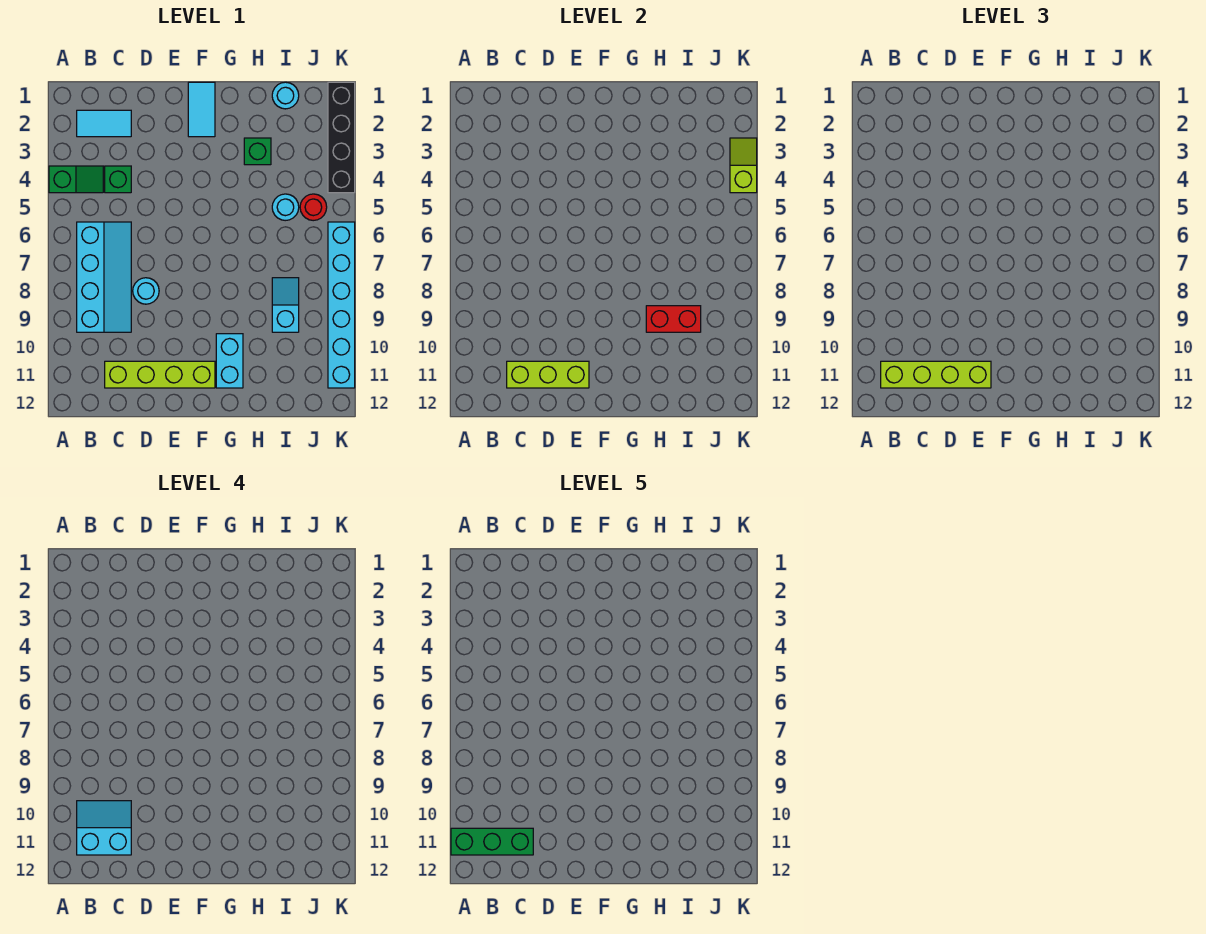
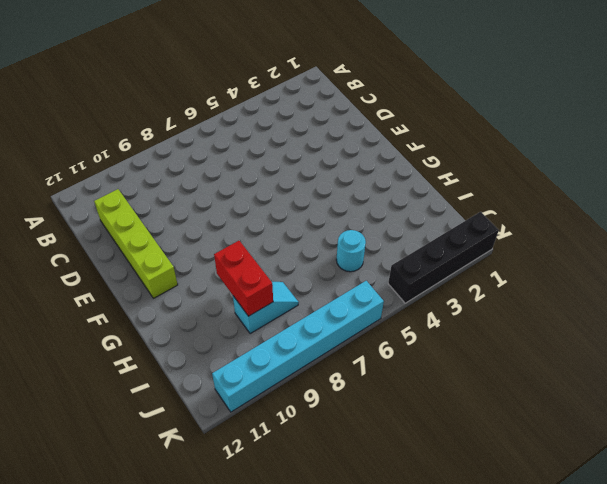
none -> green 1x2 slope [49,166,103,193]
none -> cyan 1x2 tile [77,110,131,137]
none -> cyan 2x4 slope [77,222,131,332]

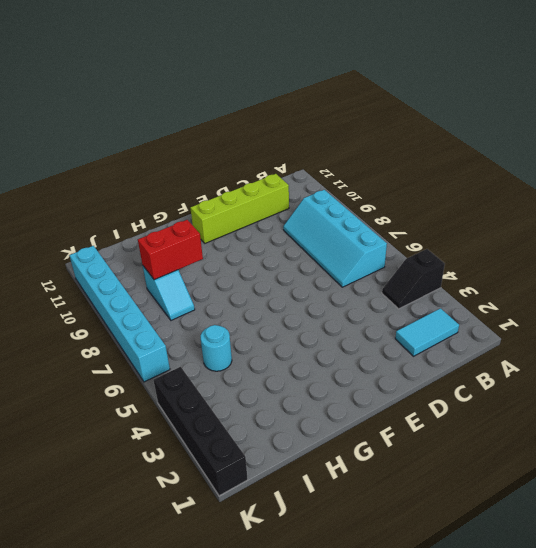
black 1x2 slope [382,249,445,309] -> green 1x2 slope [49,166,103,193]
none -> green 1x1 brick [105,166,131,193]
none -> cyan 1x1 round brick [133,278,159,304]
none -> cyan 1x2 tile [188,82,215,137]

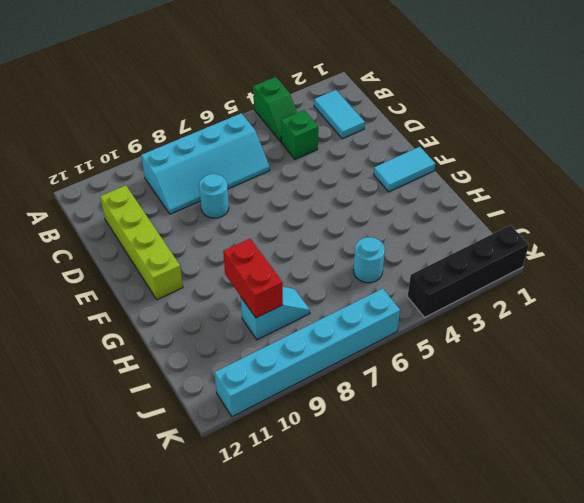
none -> cyan 1x2 brick [216,334,243,388]
none -> green 1x1 brick [244,138,271,165]
none -> cyan 1x1 round brick [272,82,299,109]

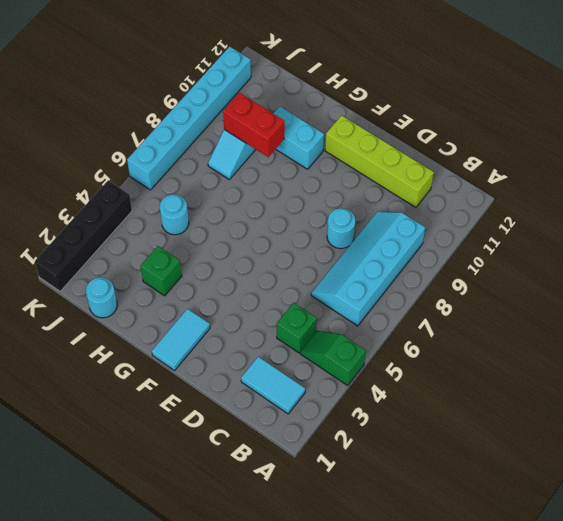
cyan 1x2 brick [273,106,324,169] -> cyan 1x2 brick turned to [216,334,243,388]
none -> red 1x1 round brick [300,194,327,221]
none -> lime 1x3 brick [507,361,589,388]
none -> lime 1x2 slope [730,138,757,193]

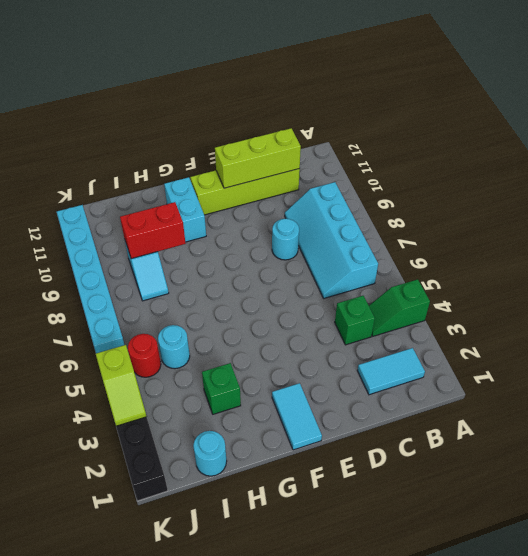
none -> lime 1x4 brick [881,361,991,388]
none -> cyan 2x2 slope [77,801,131,855]
none -> green 1x3 brick [451,828,533,855]

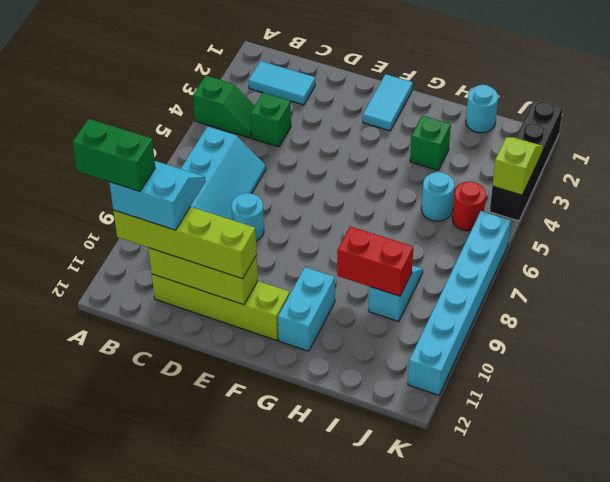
green 1x2 brick [73,119,155,191] -> green 1x3 brick [451,828,533,855]

